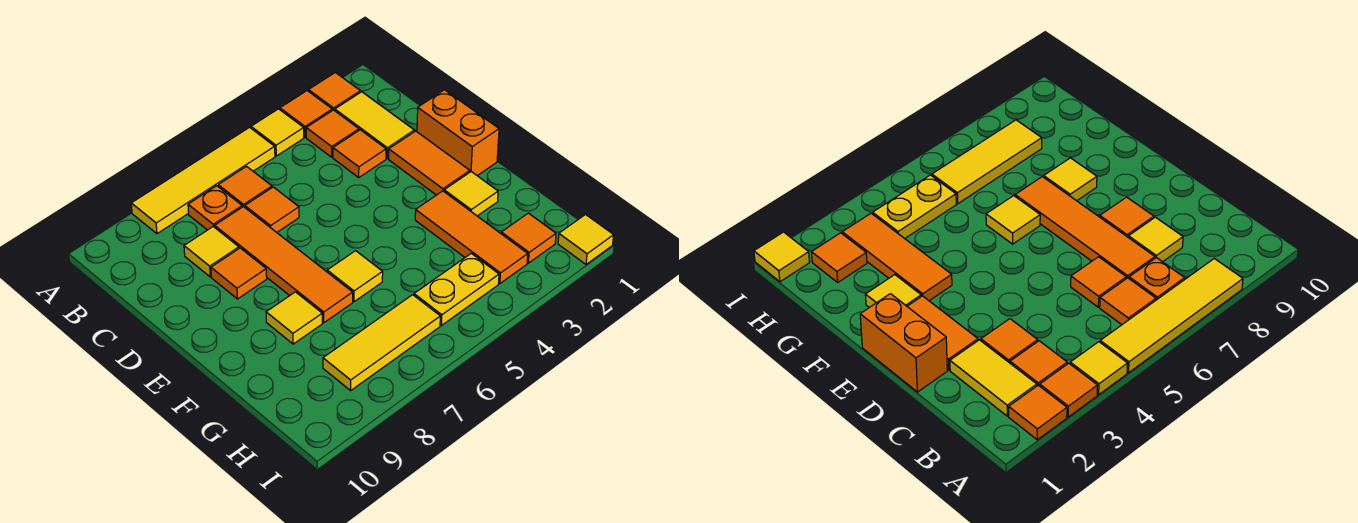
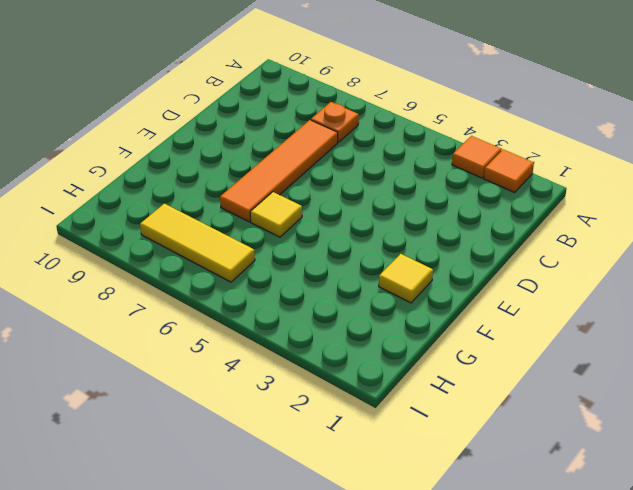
none -> yellow 1x1 tile [251,109,304,156]
none -> yellow 1x4 tile [131,127,275,234]
none -> yellow 1x2 tile [335,92,414,158]

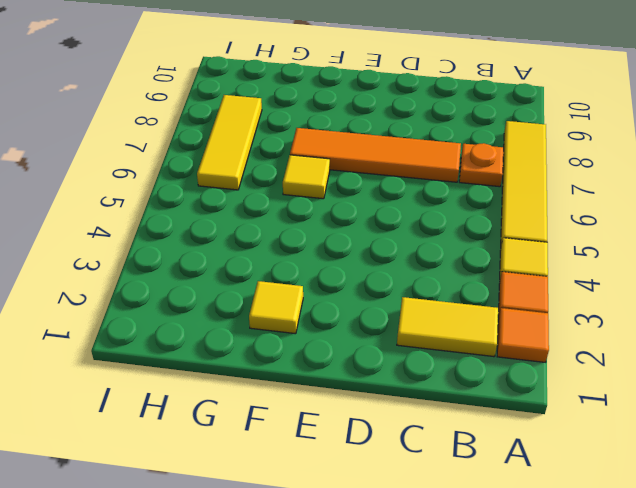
none -> orange 1x1 tile [306,110,359,157]
none -> orange 1x1 tile [218,167,272,207]
none -> orange 1x1 tile [333,130,386,177]

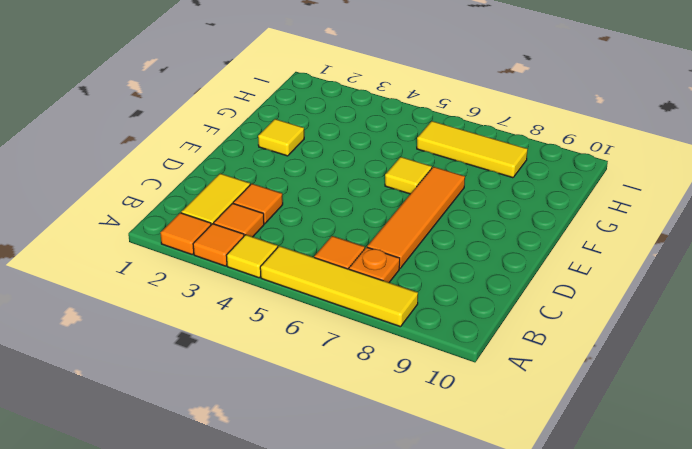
none -> orange 1x1 tile [245,187,299,232]
none -> yellow 1x1 tile [184,227,239,277]
none -> orange 1x2 brick [417,90,499,176]

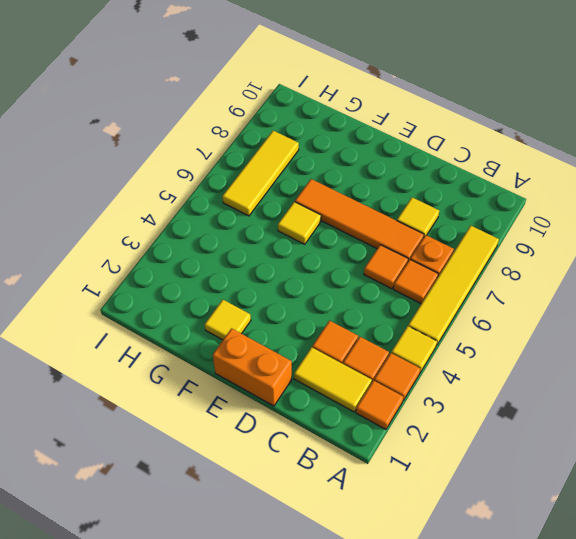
none -> orange 1x2 tile [389,131,470,195]
none -> orange 1x1 tile [211,248,267,299]
none -> orange 1x3 tile [415,191,528,284]

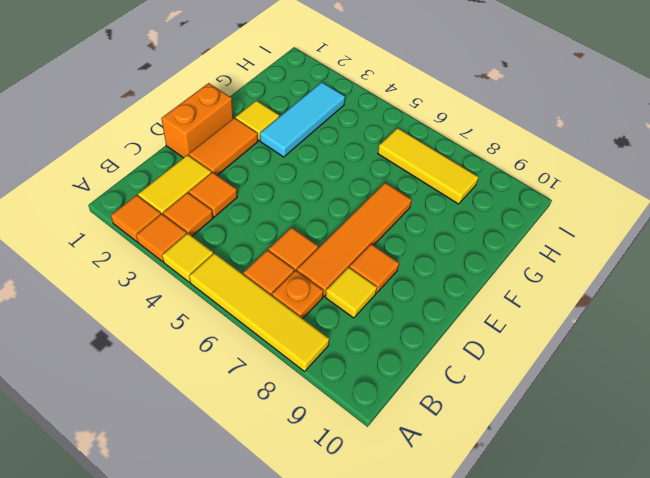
cyan 1x3 tile [260,82,345,157] -> orange 1x3 tile [415,191,528,284]
none -> yellow 1x1 tile [327,251,383,302]
none -> yellow 1x1 tile [266,292,322,344]
none -> orange 1x1 tile [501,213,556,263]

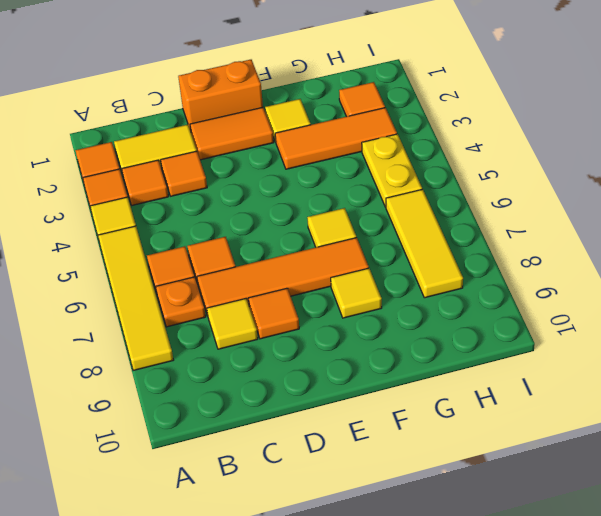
none -> yellow 1x1 tile [558,215,614,264]

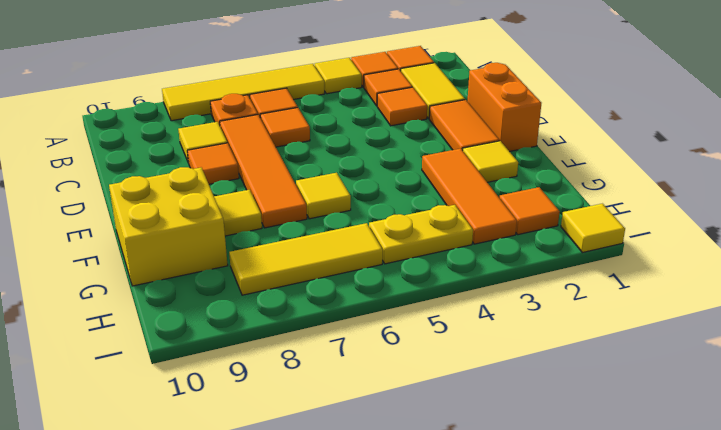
yellow 2x2 brick [109,167,228,286] -> none

